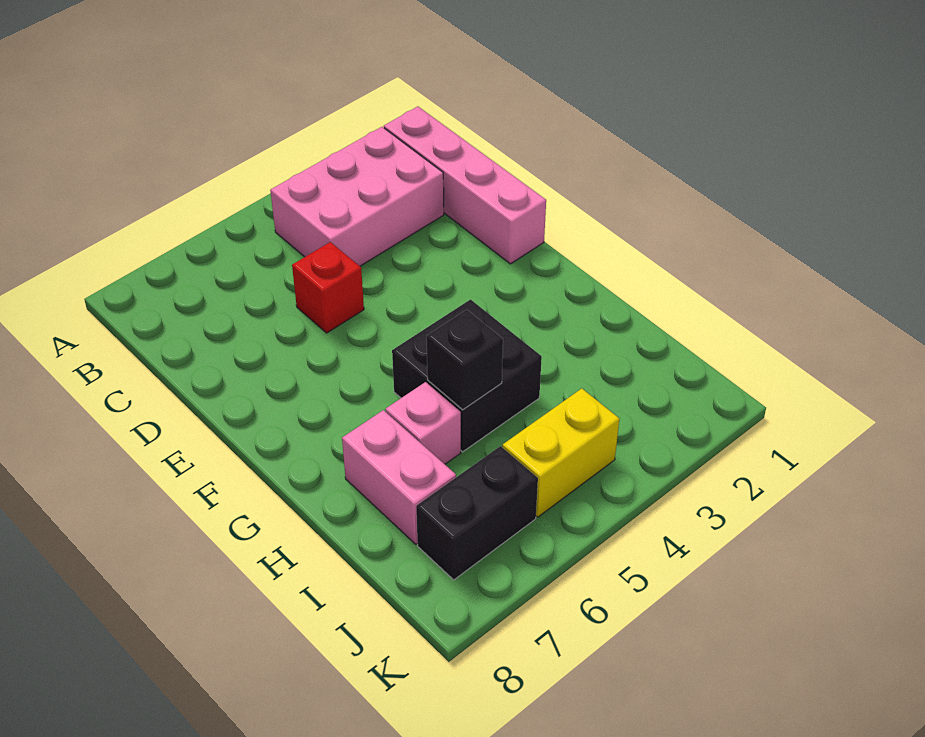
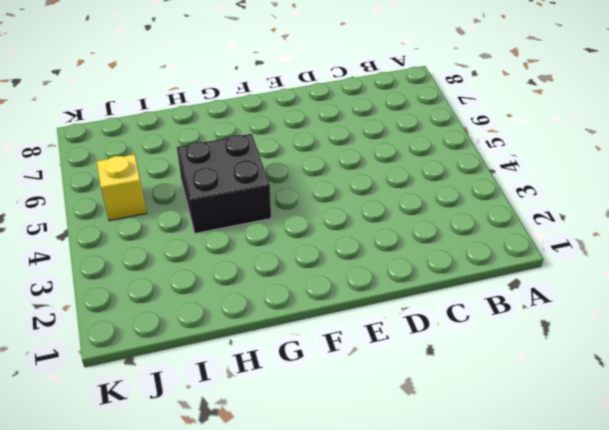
yellow 1x1 brick [97,154,147,221] -> yellow 1x2 brick [502,388,619,517]
none -> pink 1x4 brick [384,106,546,264]
none -> pink 2x3 brick [270,127,444,266]

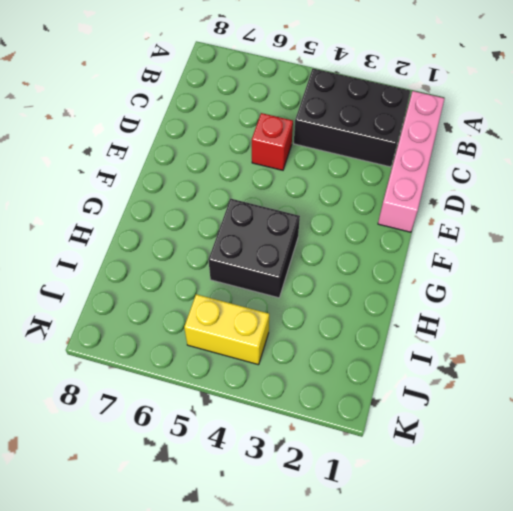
black 2x3 brick [294,69,410,167] -> pink 2x3 brick [270,127,444,266]
none -> pink 1x1 brick [385,382,461,464]
none -> pink 1x2 brick [342,410,456,544]

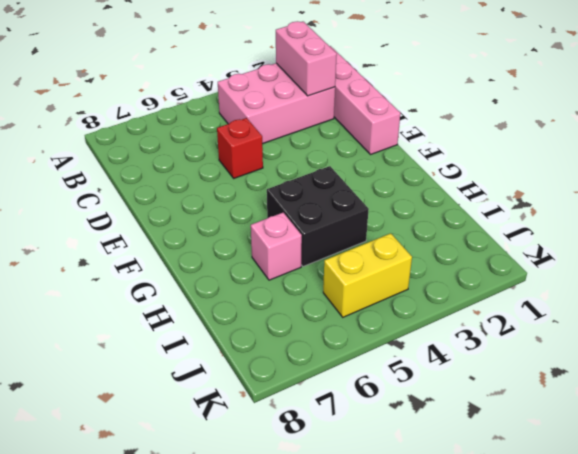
pink 1x2 brick [276,21,337,96] -> pink 1x2 brick moved to [342,410,456,544]
none -> black 1x2 brick [416,446,538,580]
none -> black 1x1 brick [427,310,503,410]

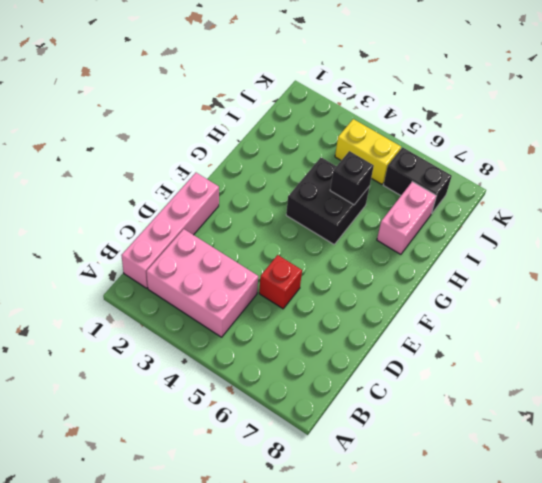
none -> pink 1x1 brick [385,382,461,464]

